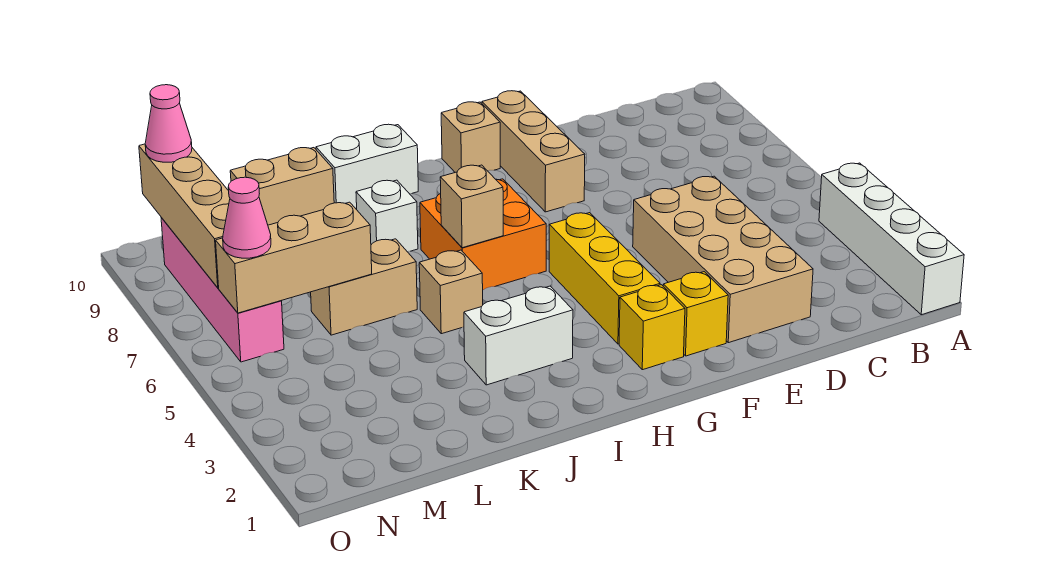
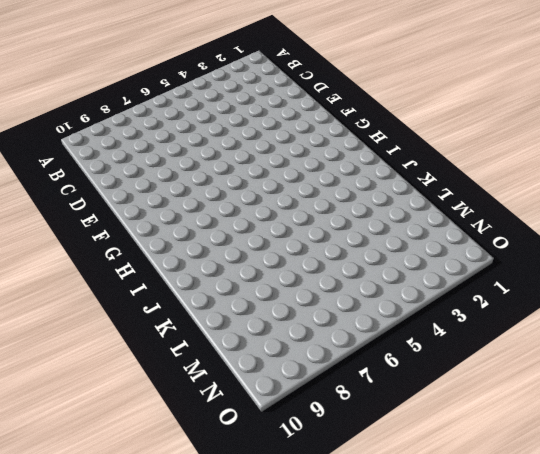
none -> white 1x4 brick [819,163,964,315]
none -> tan 2x4 brick [633,176,813,343]
none -> yellow 1x1 brick [663,272,728,356]

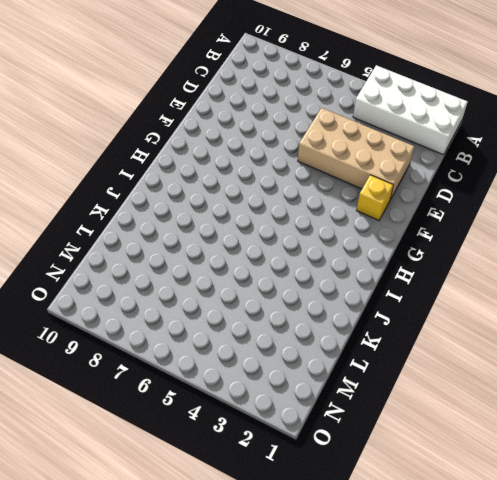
white 2x4 brick [353,65,468,155] -> white 1x4 brick [819,163,964,315]
none -> tan 1x3 brick [482,91,585,212]
none -> yellow 1x1 brick [619,285,685,370]
none -> yellow 1x3 brick [549,213,660,344]

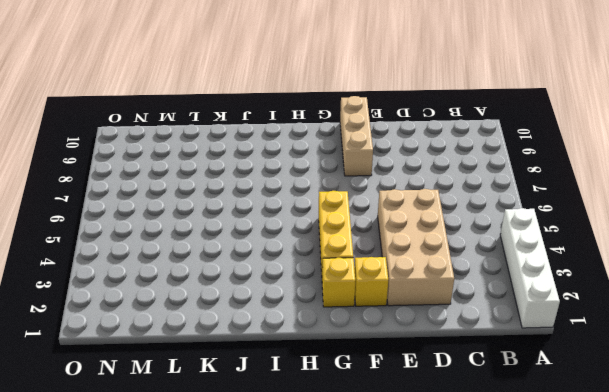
none -> tan 1x1 brick [441,102,500,172]
none -> orange 2x2 brick [420,179,546,290]
none -> white 1x2 brick [464,286,573,385]

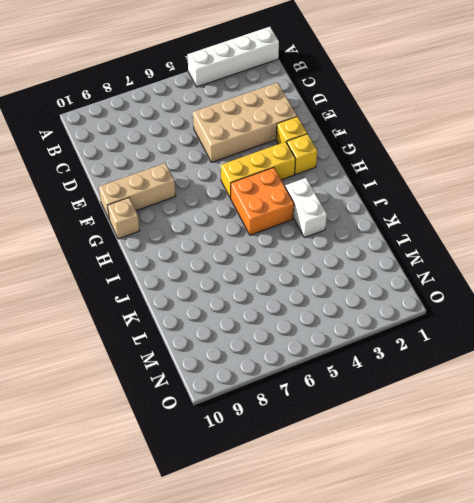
orange 2x2 brick [231,168,294,235] -> orange 2x2 brick moved to [420,179,546,290]
none -> white 1x2 brick [316,124,418,209]
none -> tan 1x1 brick [419,250,483,334]
none -> white 1x1 brick [356,180,418,252]

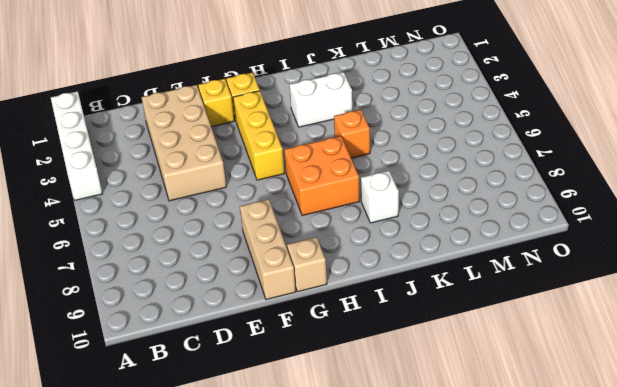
orange 1x1 brick [334,110,370,158] -> tan 1x1 brick [419,250,483,334]
none -> white 1x2 brick [316,124,418,209]
none -> tan 1x2 brick [311,239,417,335]
none -> tan 1x2 brick [230,148,334,225]

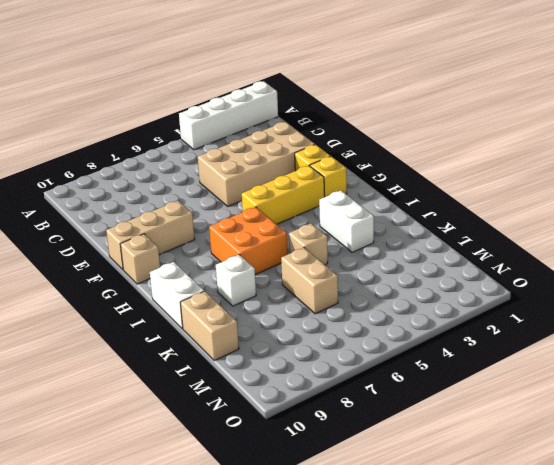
none -> pink 1x4 brick [161,218,284,362]
none -> tan 1x1 brick [440,165,503,248]
none -> tan 1x3 brick [216,202,372,313]

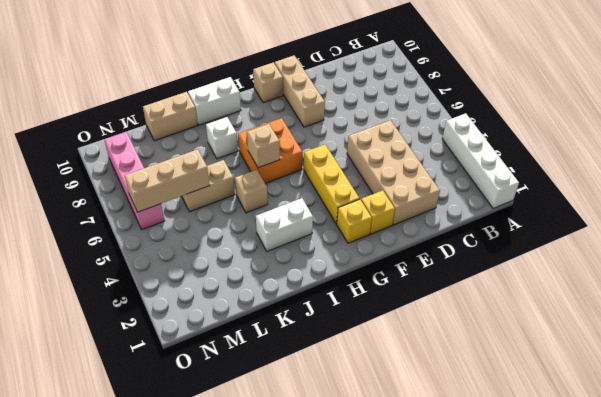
none -> tan 1x4 brick [139,144,230,288]
none -> pink 1x1 cone [223,177,271,258]
none -> pink 1x1 cone [145,85,192,162]

